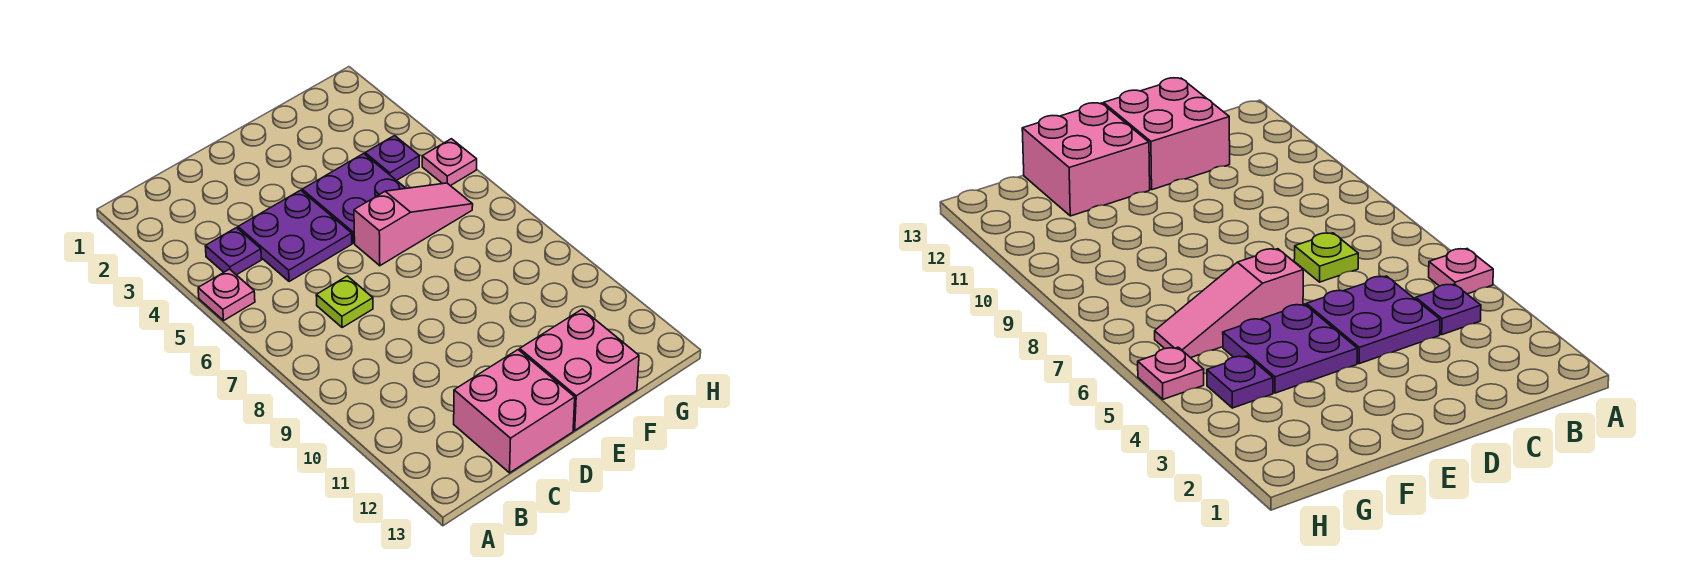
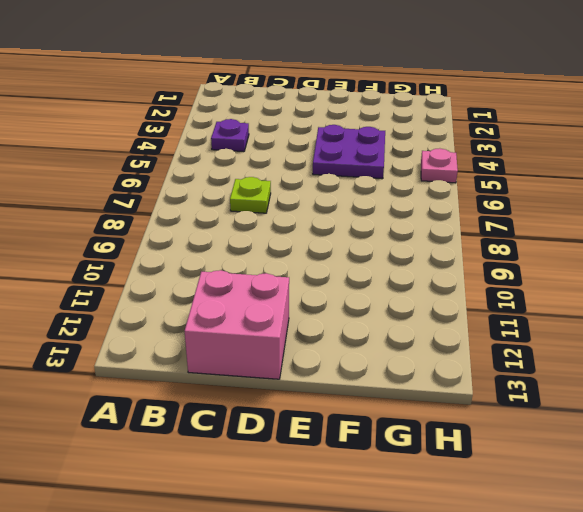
none -> pink 1x1 plate [198,269,255,321]
none -> purple 2x2 plate [238,190,352,282]

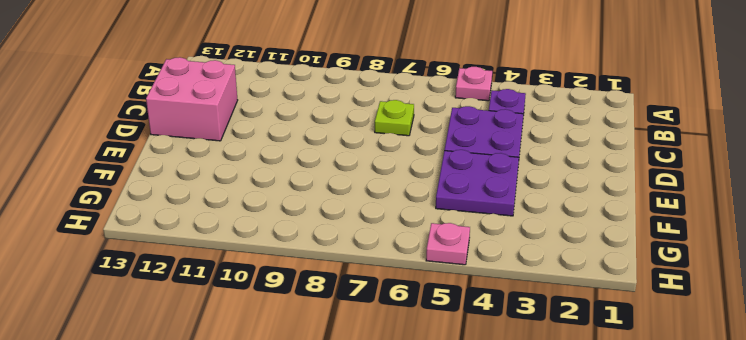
none -> pink 1x3 slope [354,183,473,266]
none -> pink 2x2 brick [520,309,639,430]

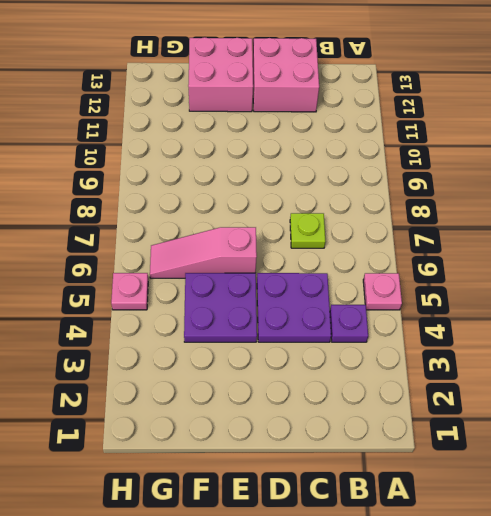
none -> purple 1x1 plate [365,136,419,181]

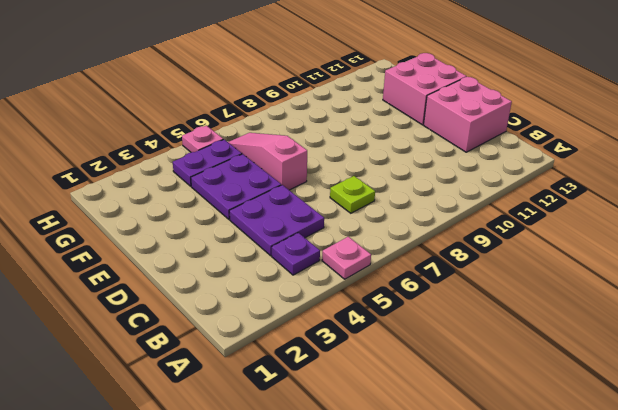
purple 1x2 plate [173,139,242,186] -> purple 1x1 plate [365,136,419,181]

